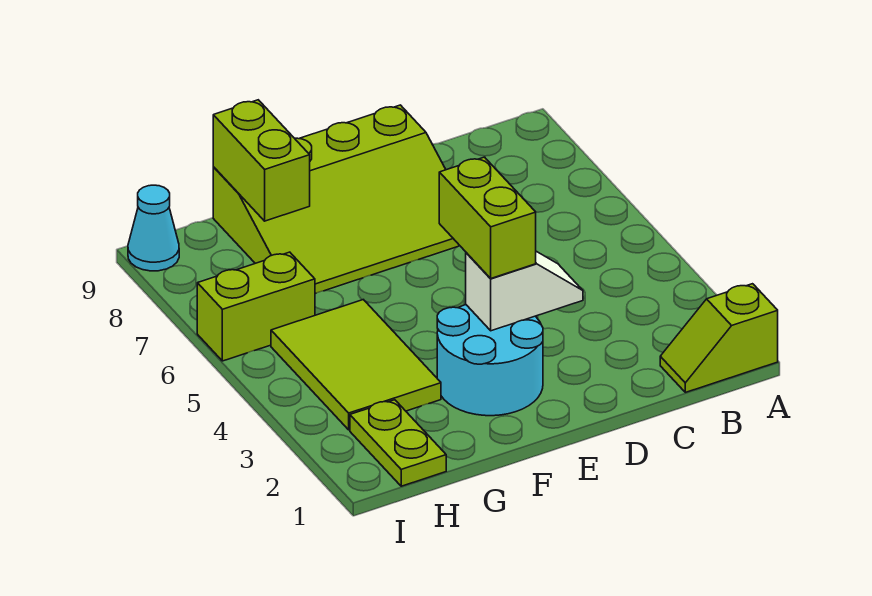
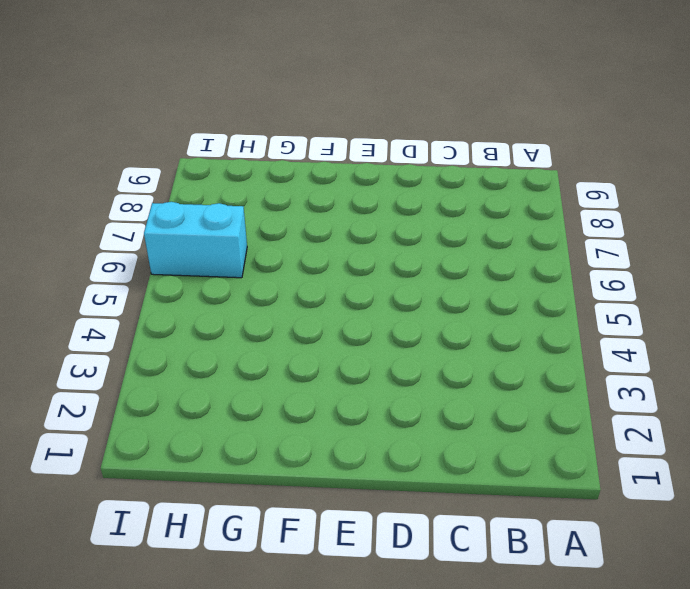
cyan 1x2 brick [144,202,247,278] -> lime 1x2 brick [197,252,315,361]
none -> lime 1x2 slope [660,284,778,392]
none -> lime 3x4 slope [213,105,460,294]

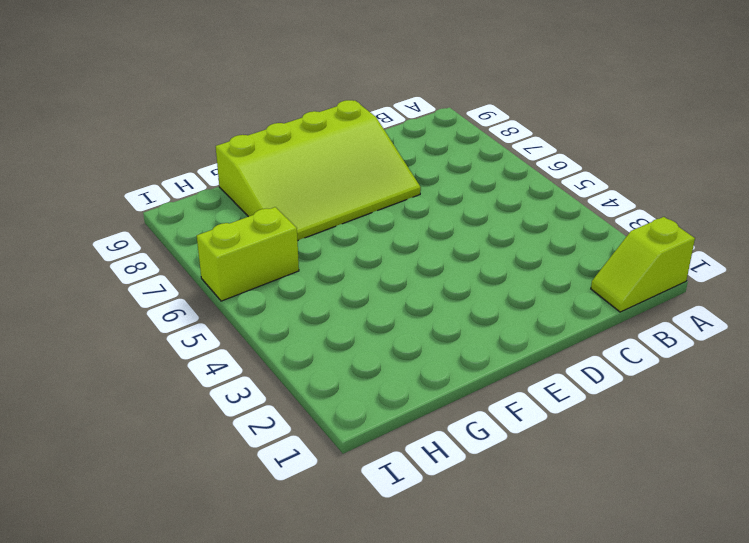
none -> cyan 2x2 round brick [437,305,543,416]
none -> lime 2x3 tile [271,300,441,430]

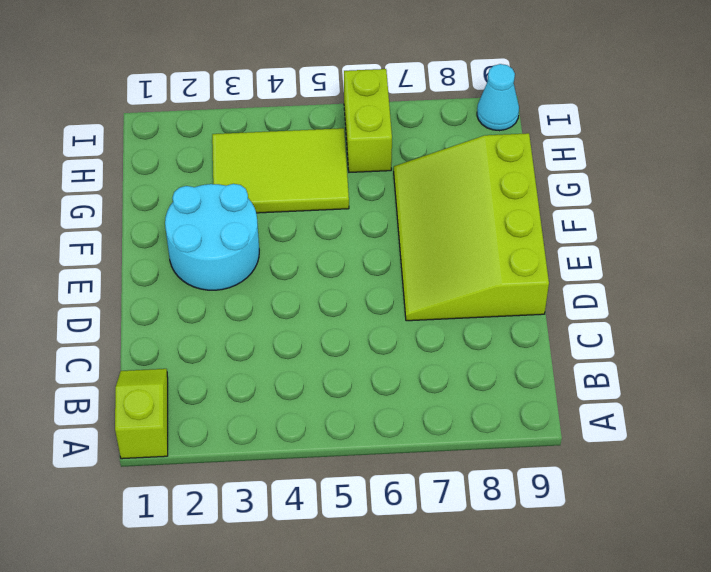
none -> lime 1x2 plate [350,400,446,486]
none -> white 1x2 slope [466,251,583,331]

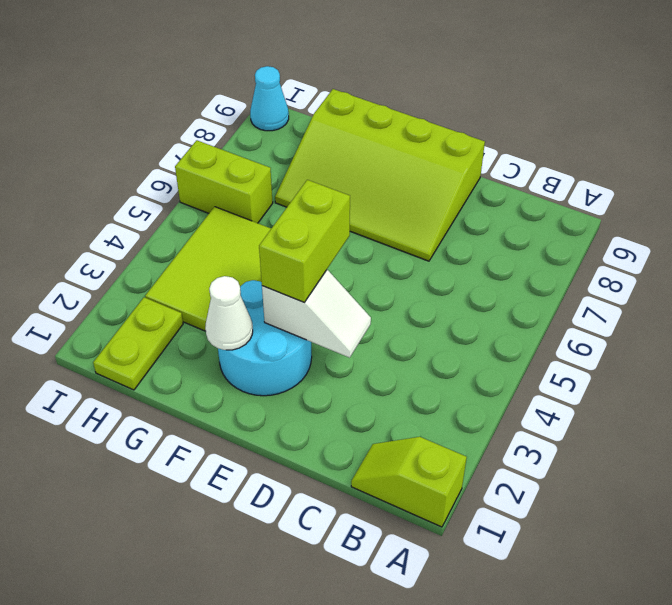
white 1x1 cone [205,276,253,350] -> none
none -> lime 1x2 brick [213,100,310,221]

